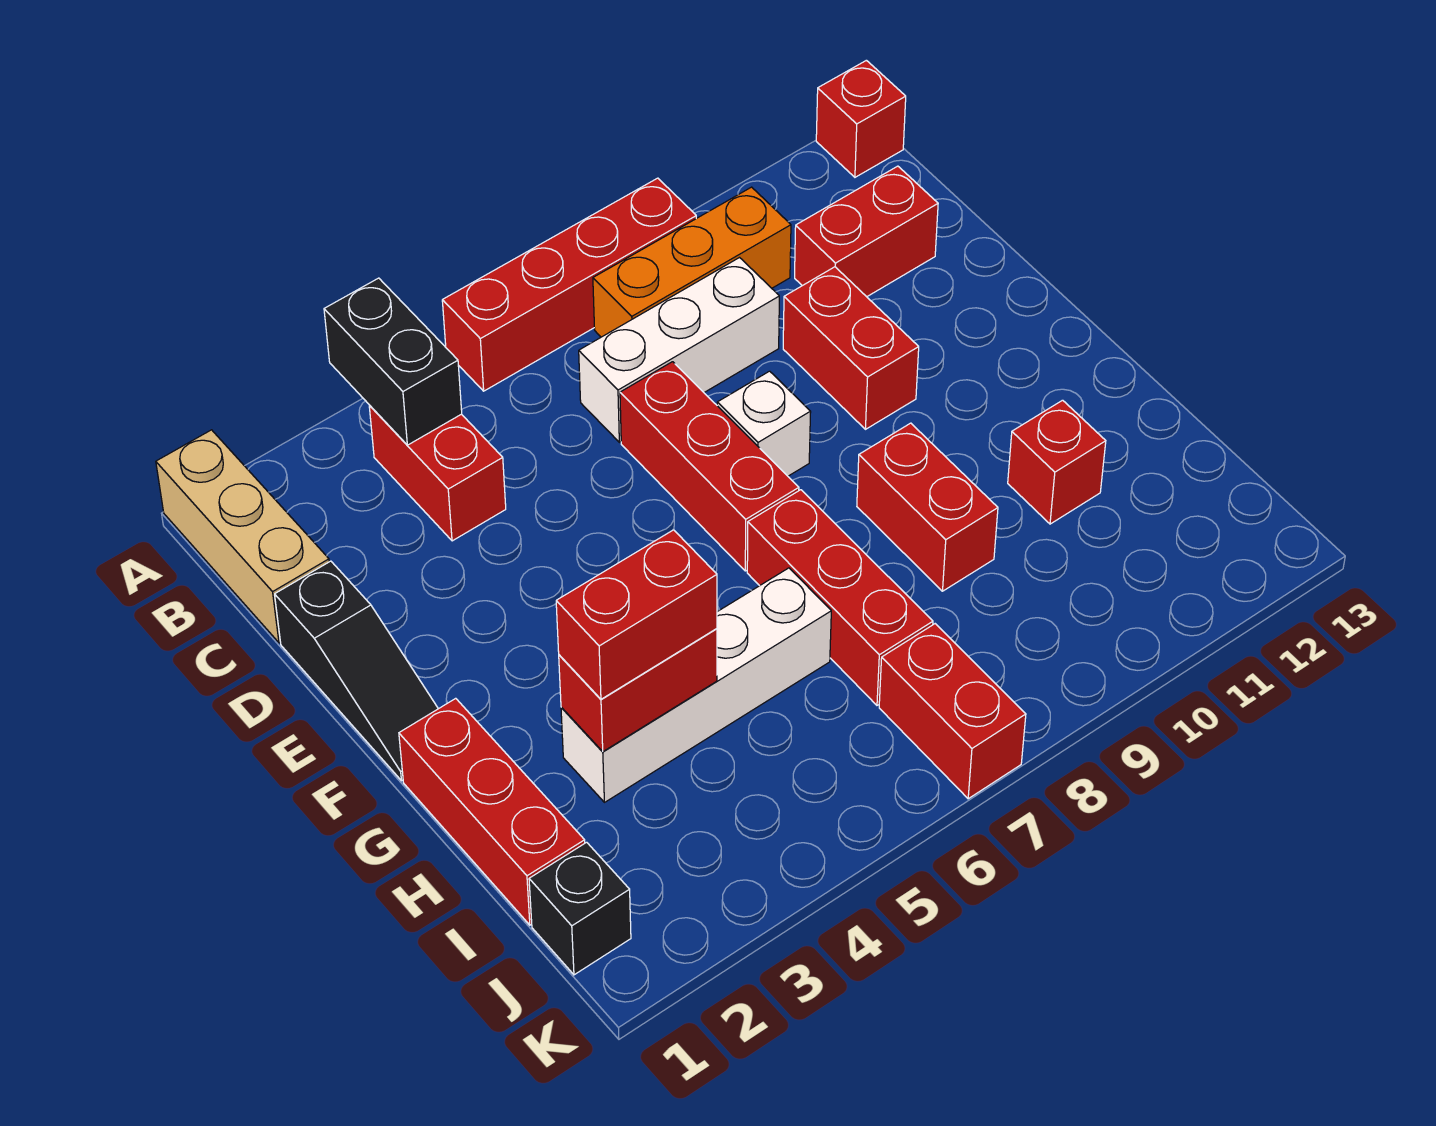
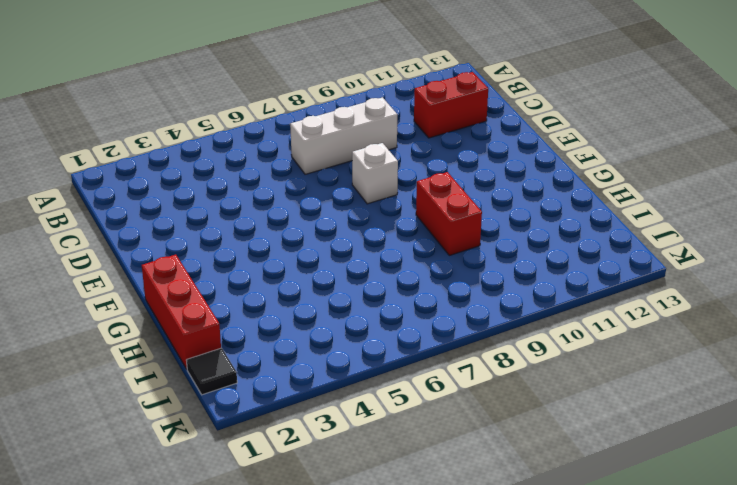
black 1x1 tile [186,348,237,395] -> black 1x1 brick [529,842,631,975]
none -> tan 1x3 brick [156,430,329,643]
none -> red 1x4 brick [442,178,696,391]
none -> red 1x1 brick [816,60,906,177]

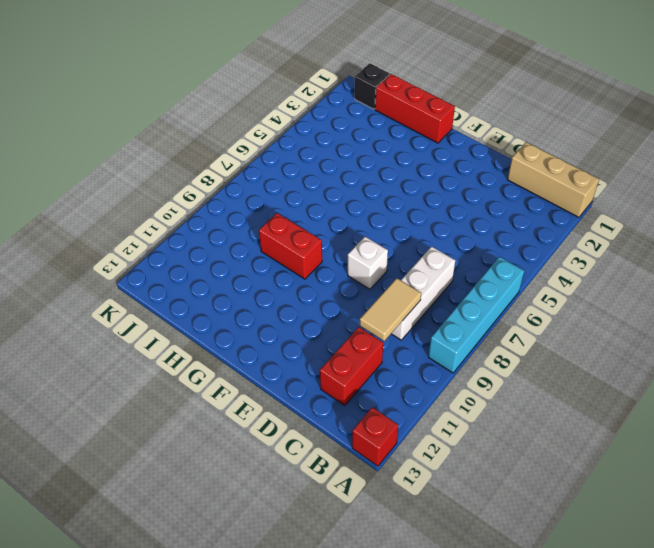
cyan 1x4 brick [428,257,524,373] -> red 1x4 brick [442,178,696,391]
tan 1x2 tile [360,278,421,341] -> none
none -> red 1x2 brick [369,405,506,541]
none -> orange 1x3 brick [593,187,791,337]
none -> black 1x3 slope [275,561,438,781]

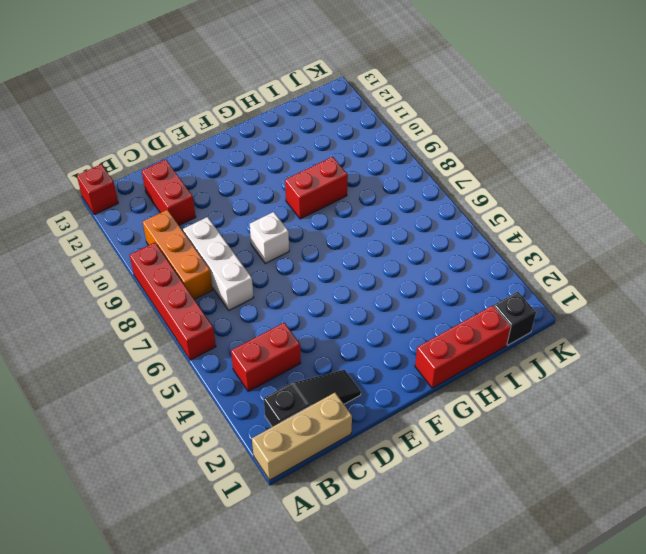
black 1x3 slope [264,370,361,427] -> black 1x3 slope moved to [275,561,438,781]
none -> red 1x3 brick [620,362,799,571]
none -> red 1x2 brick [783,267,919,429]
none -> red 1x3 brick [747,490,933,705]

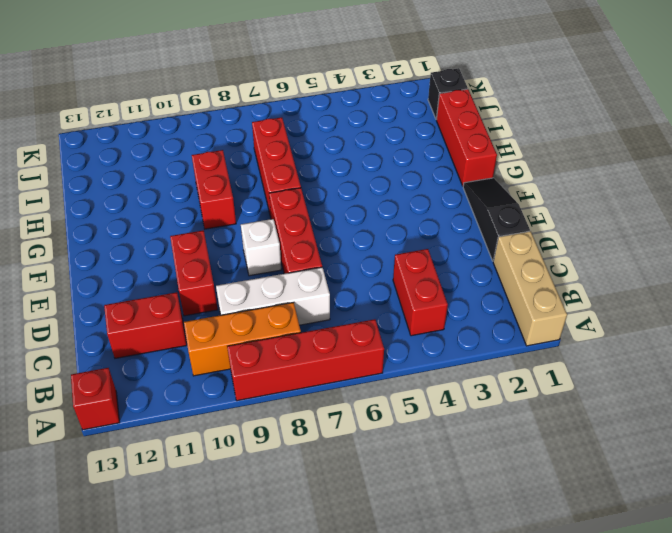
none -> white 1x4 brick [561,568,831,802]
none -> red 1x1 brick [1008,400,1106,524]
none -> red 1x2 brick [879,624,1026,799]

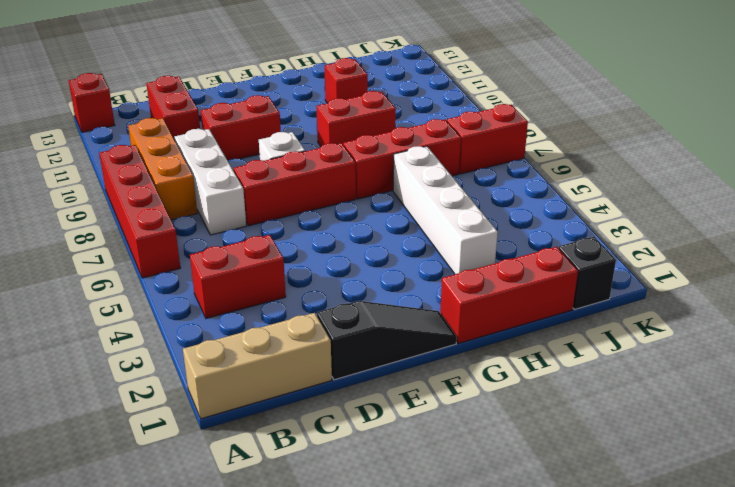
none -> black 1x2 brick [324,278,462,445]
none -> red 1x2 brick [559,629,717,752]
none -> red 1x2 brick [556,530,717,699]

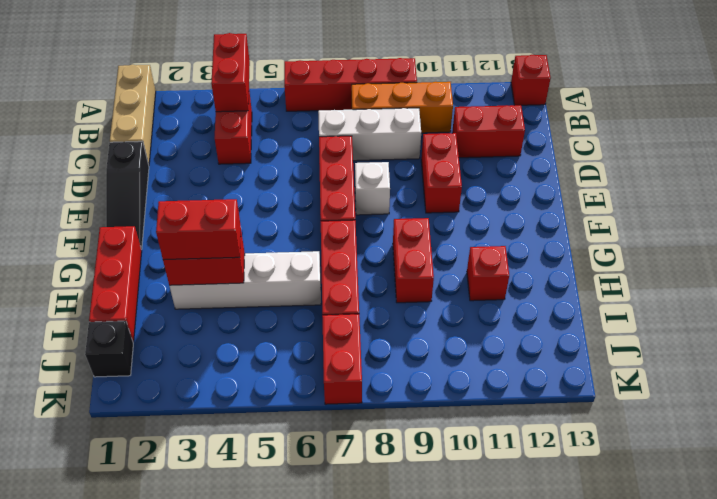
red 1x2 brick [211,33,250,112] -> black 1x2 brick [324,278,462,445]

